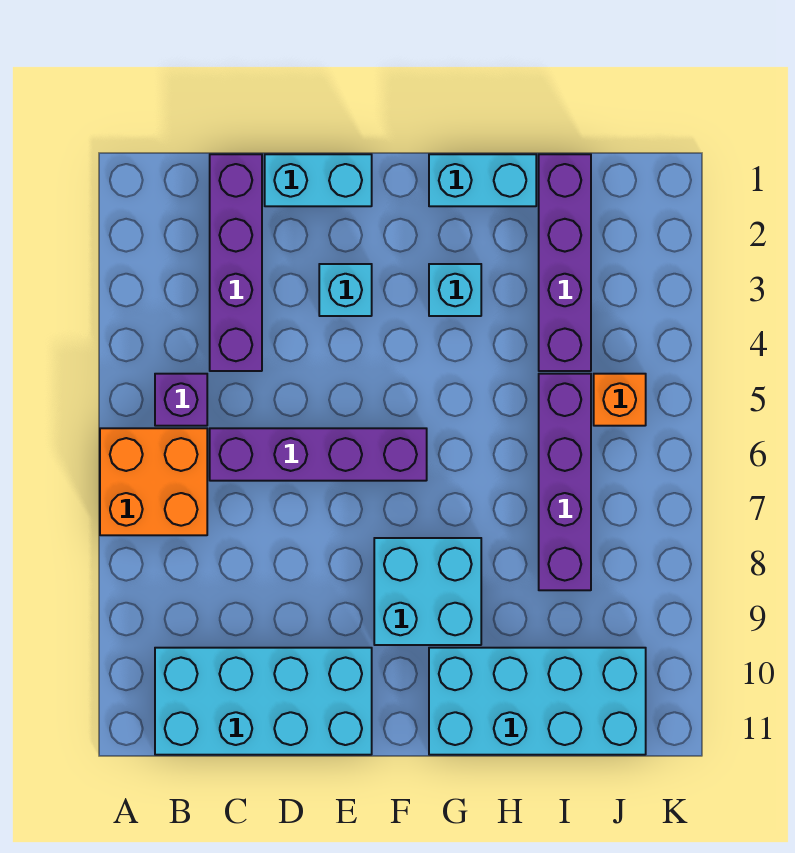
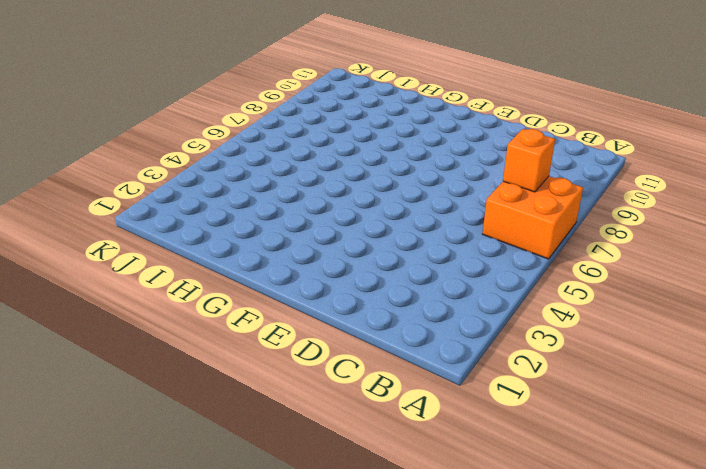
orange 1x1 brick [503,129,555,192] -> orange 1x1 brick moved to [594,374,646,426]
none -> purple 1x1 brick [155,374,207,426]
none -> cyan 2x4 brick [155,648,372,755]
none -> purple 1x4 brick [210,154,262,371]

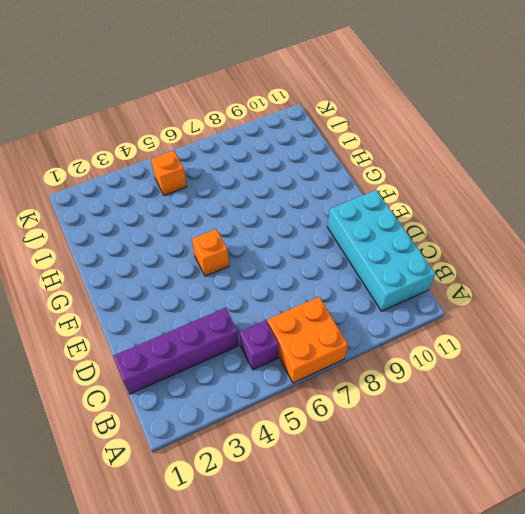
orange 1x1 brick [192,229,229,276] -> none
none -> purple 1x4 brick [210,428,427,481]
none -> cyan 1x2 brick [265,154,372,206]
none -> cyan 1x1 brick [319,264,372,316]

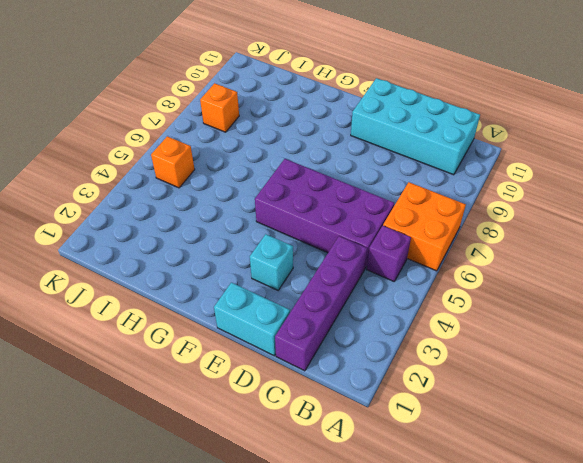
purple 2x4 brick [255,159,394,268] -> purple 1x4 brick [210,428,427,481]
orange 1x1 brick [200,83,239,132] -> none
none -> cyan 2x2 brick [374,538,481,645]
none -> cyan 1x2 brick [429,154,536,206]
none -> cyan 1x1 brick [429,264,481,316]

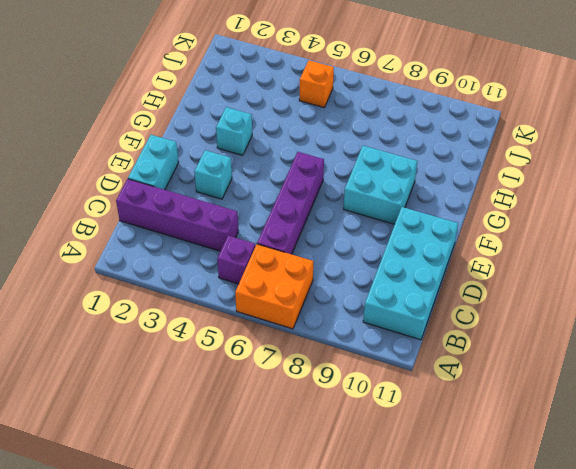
none -> cyan 1x2 brick [429,154,536,206]
none -> cyan 2x4 brick [429,648,646,755]
none -> purple 1x4 brick [539,154,591,371]

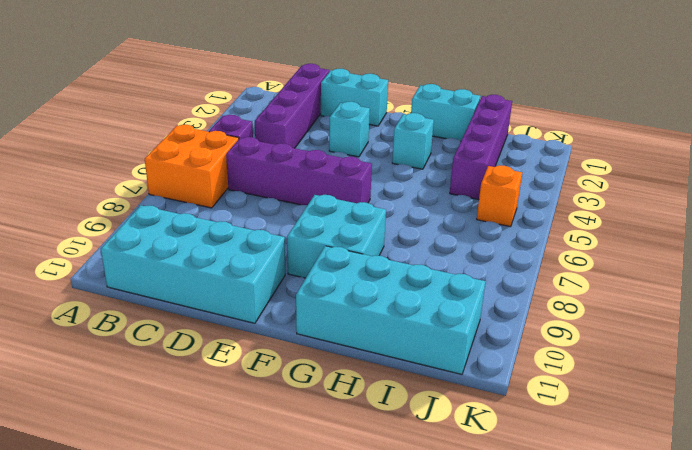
none -> purple 1x4 brick [539,374,591,590]

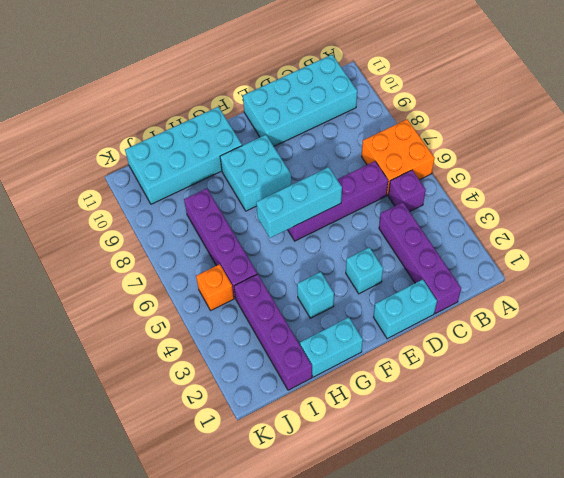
cyan 1x3 brick [256,167,342,238] -> none

